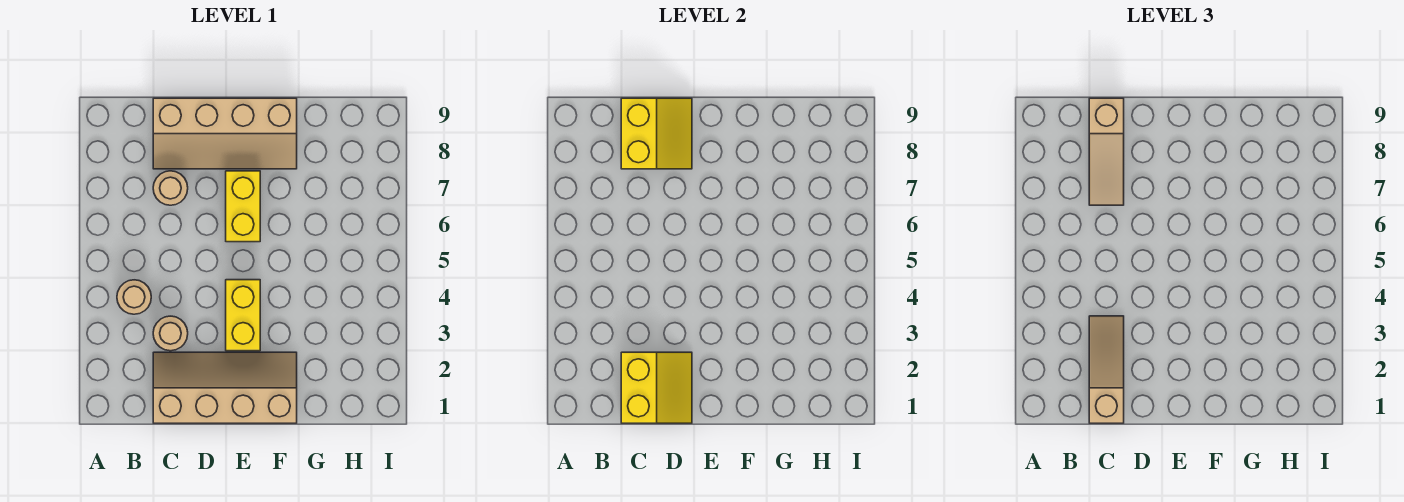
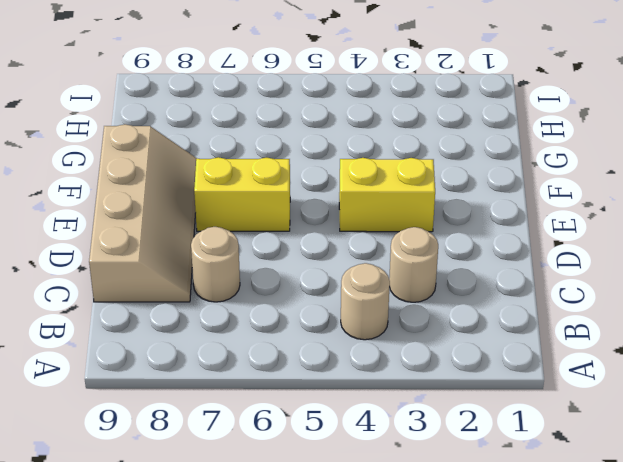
none -> tan 2x4 slope [153,352,297,423]
none -> yellow 2x2 slope [621,352,692,423]

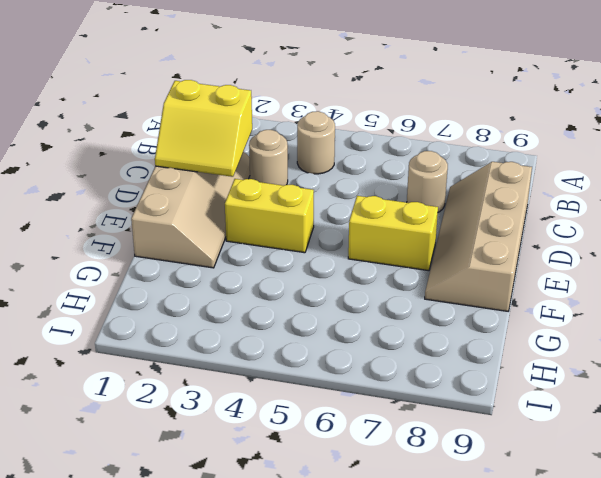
none -> yellow 2x2 slope [621,98,692,169]
none -> tan 1x3 slope [1089,316,1124,423]

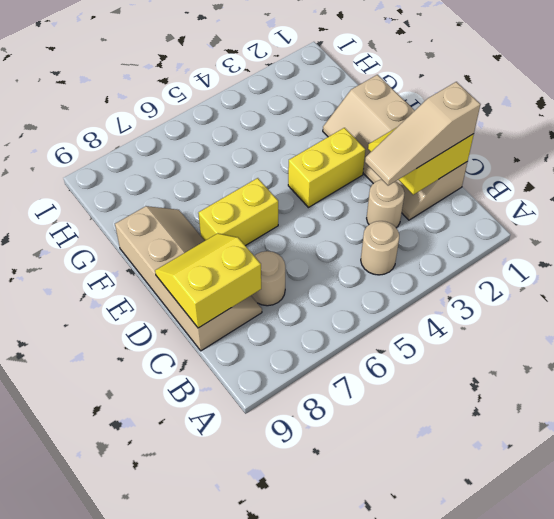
none -> tan 1x3 slope [1089,98,1124,205]

